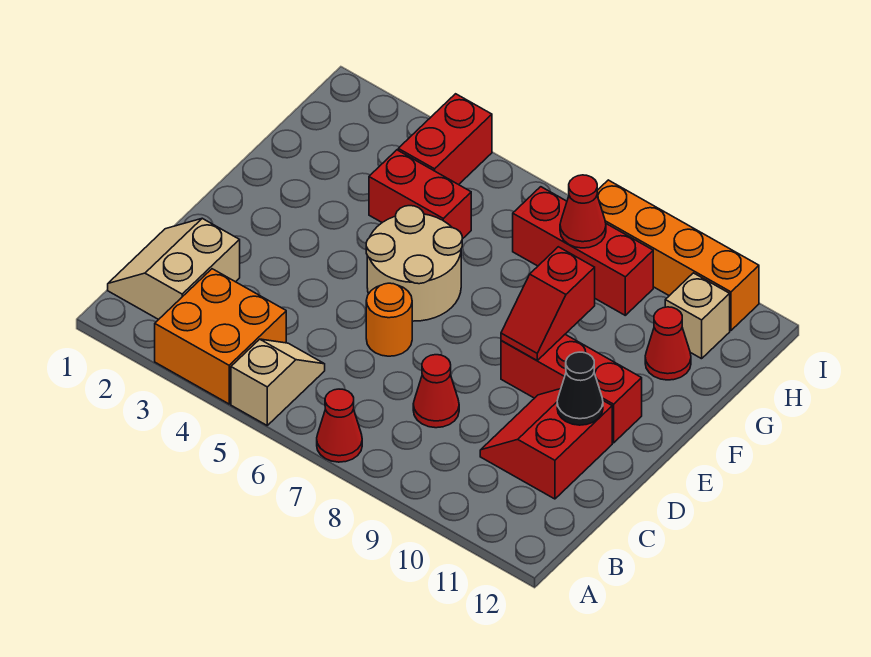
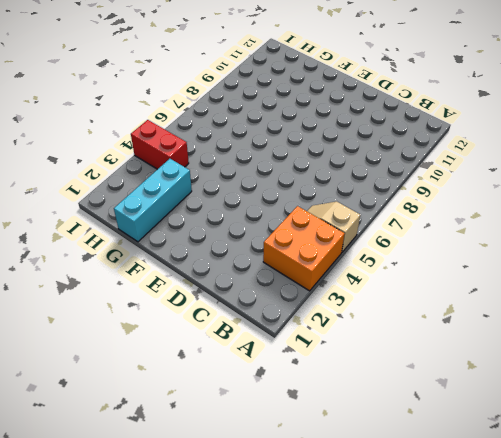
cyan 1x3 brick [114,159,192,242] -> none
none -> red 1x1 cone [317,389,362,462]
none -> tan 2x2 slope [108,218,240,320]
none -> red 1x1 cone [413,355,459,428]

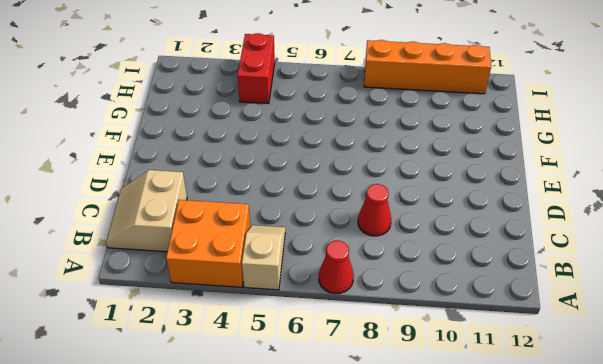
none -> red 2x2 slope [480,389,612,499]
none -> orange 1x1 round brick [366,283,412,356]
none -> tan 2x2 round brick [366,206,462,321]

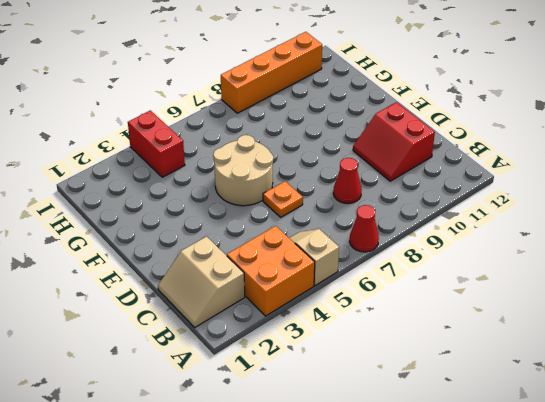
orange 1x1 plate [263,181,303,217] -> orange 1x1 round brick [366,283,412,356]
none -> red 1x3 brick [501,335,642,443]
none -> red 1x2 brick [369,150,471,239]
none -> red 1x1 cone [645,307,691,380]

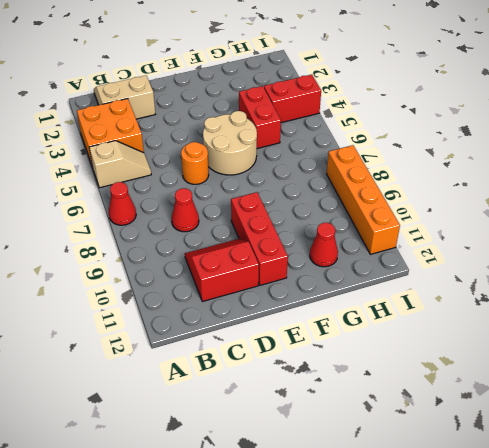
none -> red 1x3 brick [513,187,653,315]
none -> tan 1x1 brick [665,273,730,359]
none -> black 1x1 cone [557,352,603,425]

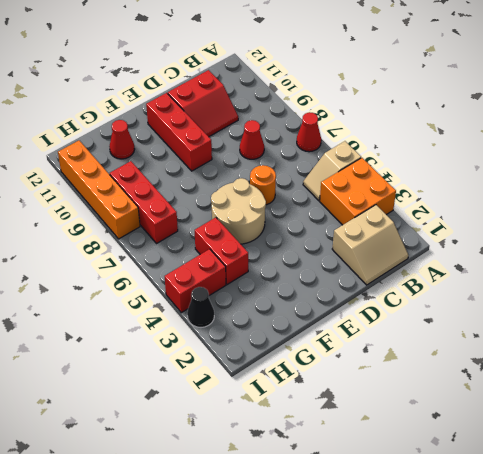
black 1x1 cone [187,287,214,328] -> black 1x1 cone moved to [557,352,603,425]
none -> tan 1x1 brick [665,273,730,359]
none -> red 1x2 slope [501,247,595,360]
none -> red 1x1 cone [560,175,606,248]

